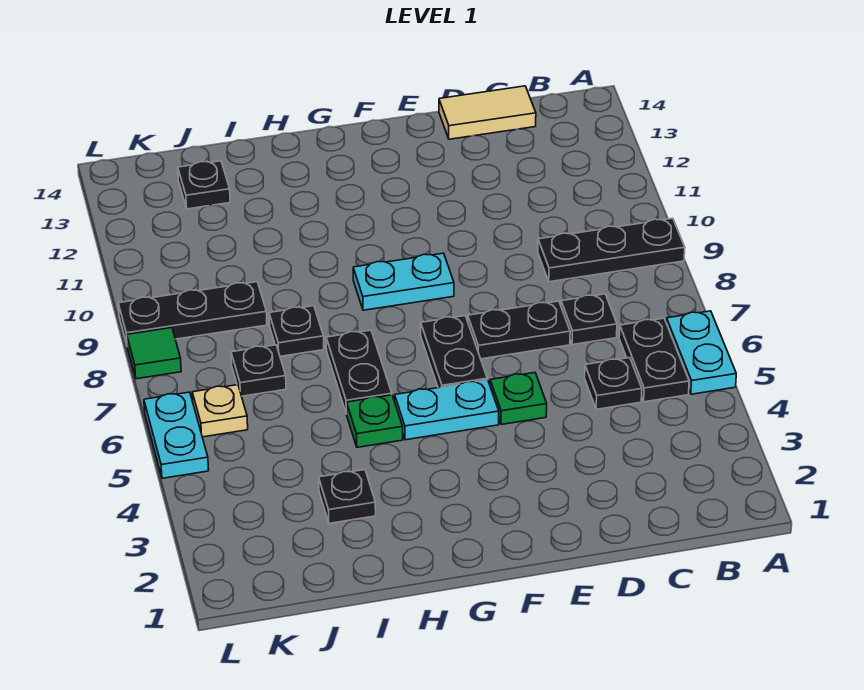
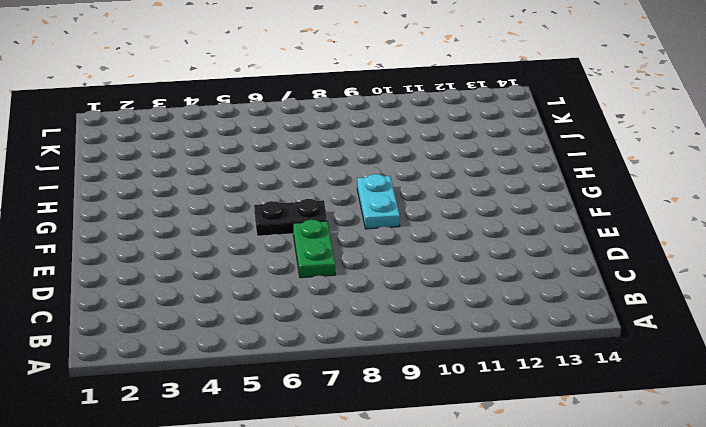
green 1x2 plate [293,220,335,278] -> black 1x2 plate [468,301,570,359]
none -> cyan 1x2 plate [666,311,736,394]
none -> black 1x3 plate [538,218,685,282]
none -> black 1x2 plate [619,318,689,402]

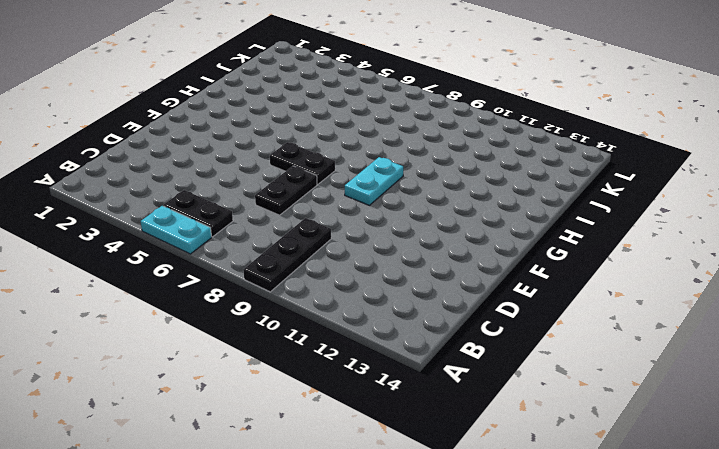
none -> black 1x1 plate [585,358,642,409]
none -> black 1x1 plate [561,294,617,345]
none -> tan 1x2 tile [439,86,536,139]

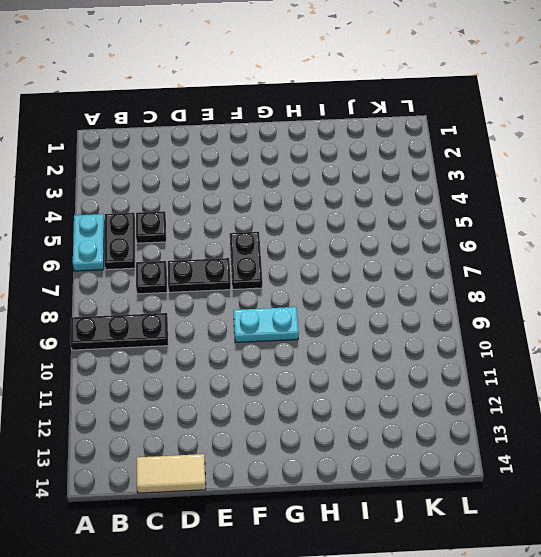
none -> green 1x1 plate [490,373,547,425]
none -> cyan 1x2 plate [395,380,499,440]
none -> green 1x1 plate [347,395,403,447]

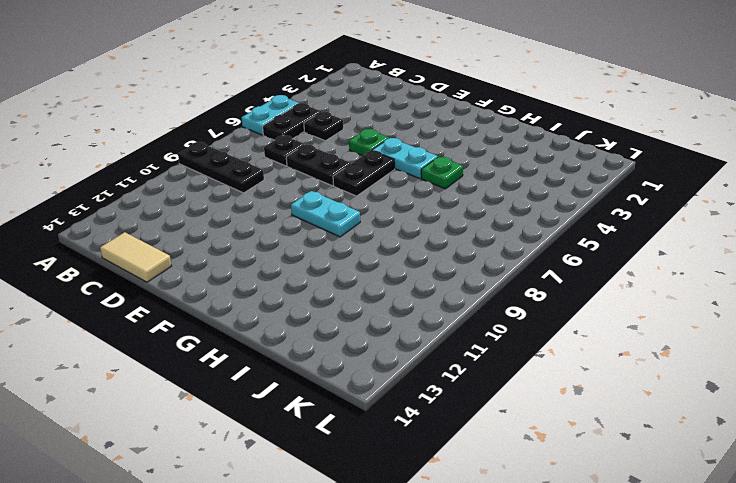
none -> black 1x2 plate [326,330,392,414]
none -> black 1x1 plate [319,470,376,523]
none -> black 1x1 plate [269,306,324,356]

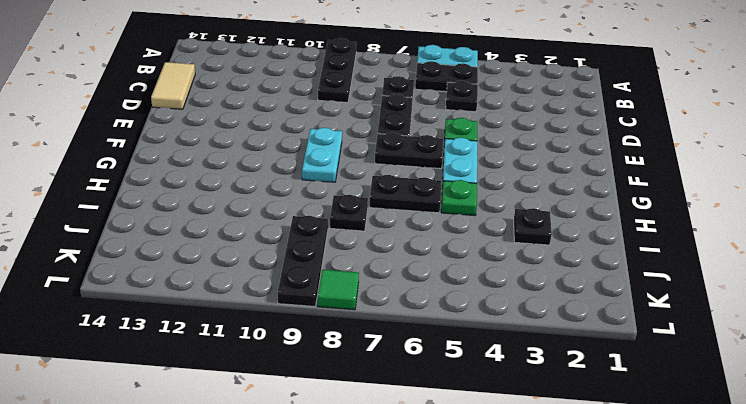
none -> black 1x1 plate [231,345,286,396]
none -> black 1x1 plate [178,161,230,209]
none -> tan 1x1 plate [192,385,248,437]

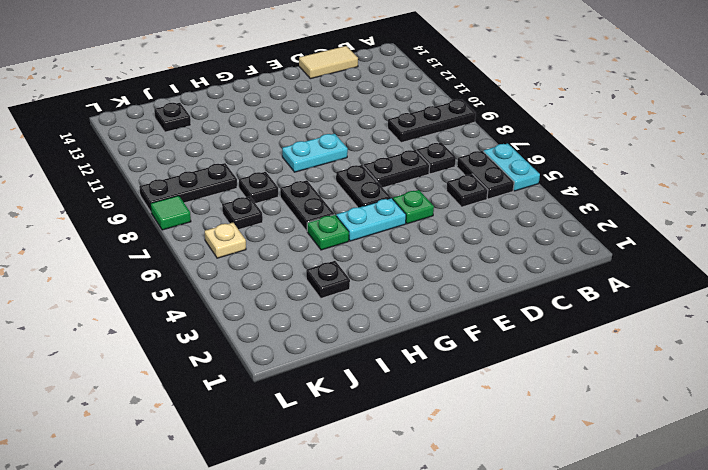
none -> cyan 1x2 plate [144,392,209,478]

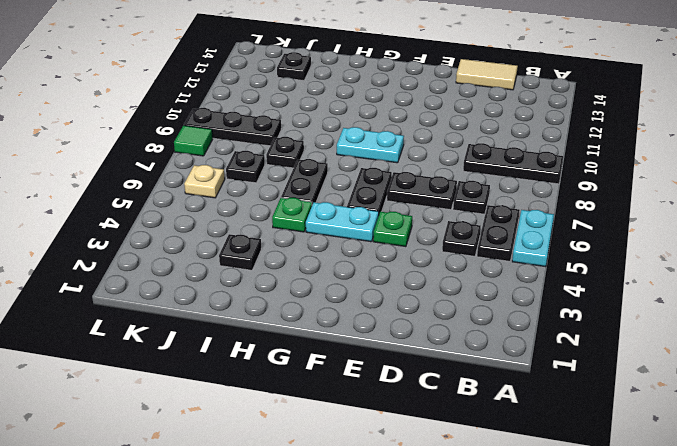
none -> cyan 1x2 plate [144,392,209,478]

